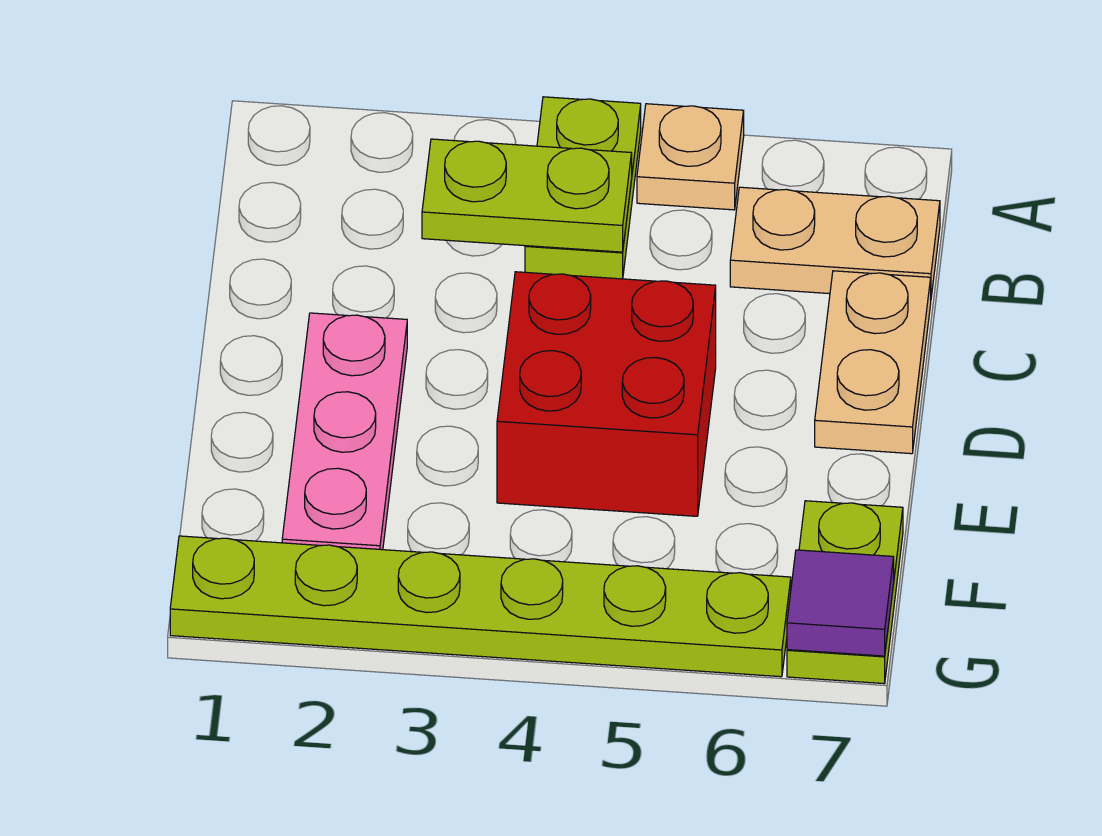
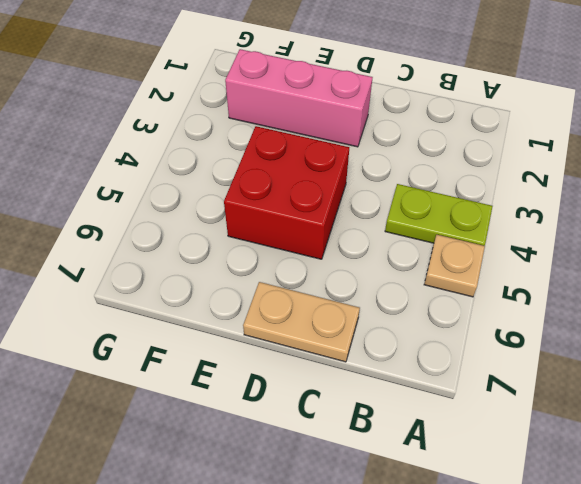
pink 1x3 brick [225,49,373,147] -> pink 1x3 plate [282,313,407,550]
none -> tan 1x2 plate [730,187,940,297]
none -> lime 1x2 plate [787,501,903,684]

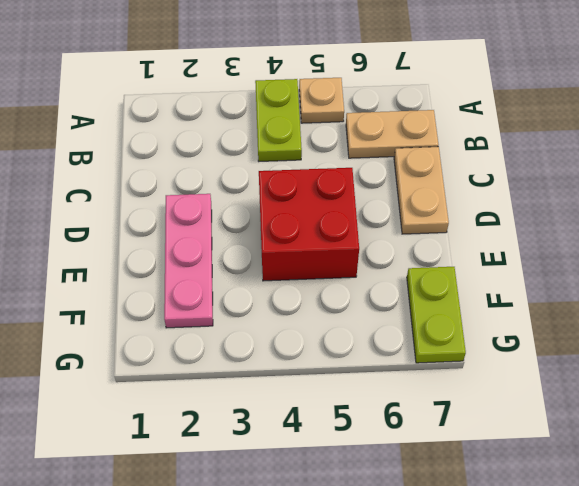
none -> lime 1x6 plate [170,536,791,677]
none -> lime 1x2 plate [422,139,632,252]

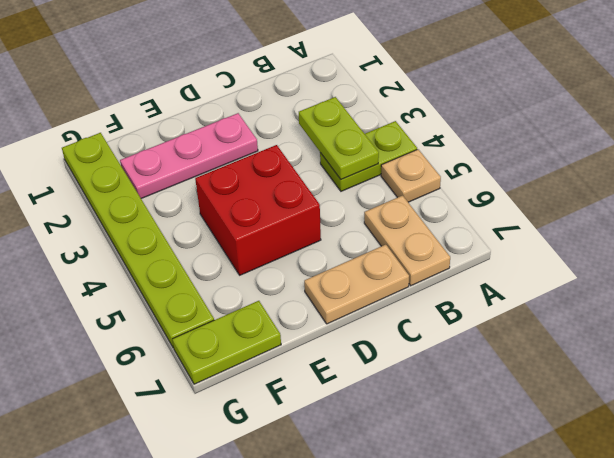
none -> purple 1x1 tile [787,550,894,656]

